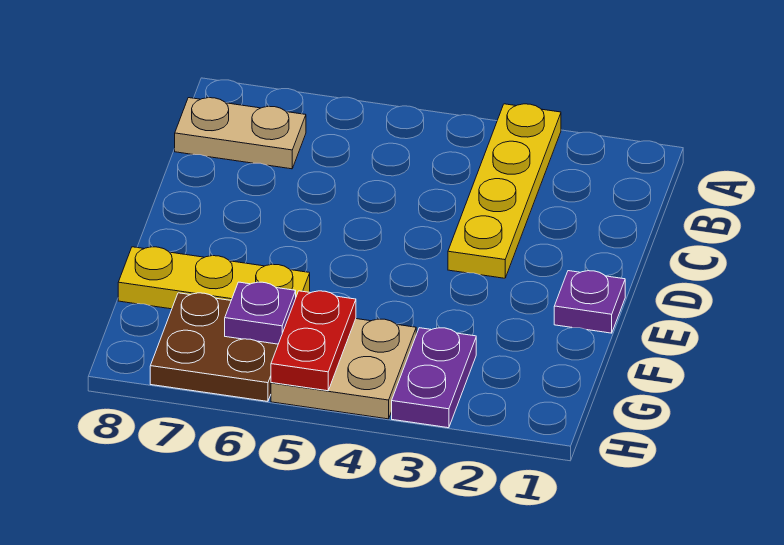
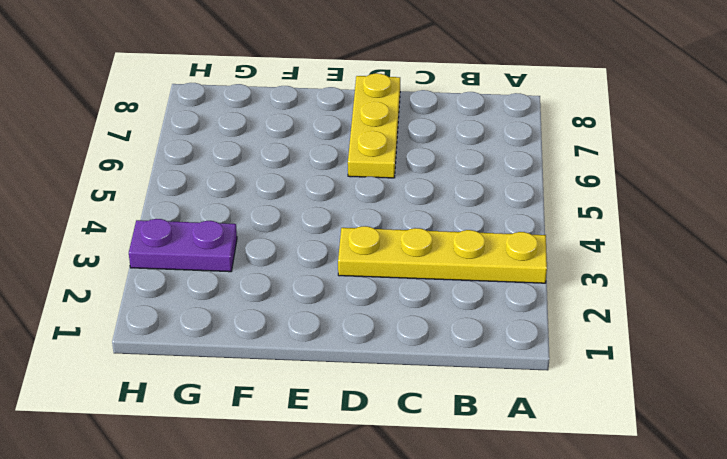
yellow 1x3 plate [348,73,400,178] -> yellow 1x3 plate moved to [118,247,310,309]
none -> tan 1x2 plate [175,98,306,169]
none -> purple 1x1 plate [554,271,625,333]

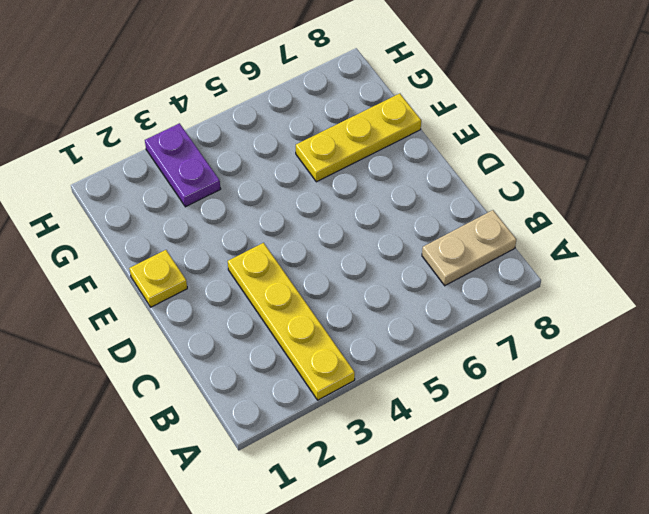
yellow 1x1 plate [129,250,187,307] -> purple 1x1 plate [554,271,625,333]
none -> tan 2x2 plate [271,319,416,419]
none -> brown 2x2 plate [150,293,278,401]

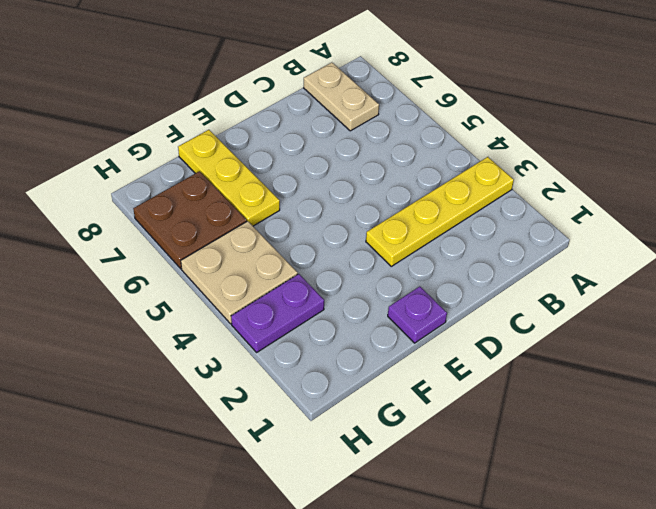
none -> red 1x2 plate [271,291,356,391]
none -> purple 1x1 plate [225,282,296,344]

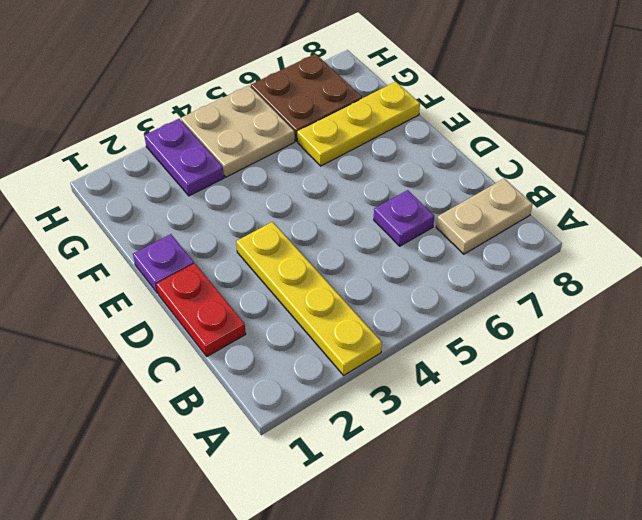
red 1x2 plate [156,263,246,356] -> red 1x2 plate moved to [271,291,356,391]
purple 1x1 plate [374,190,434,246] -> purple 1x1 plate moved to [225,282,296,344]

